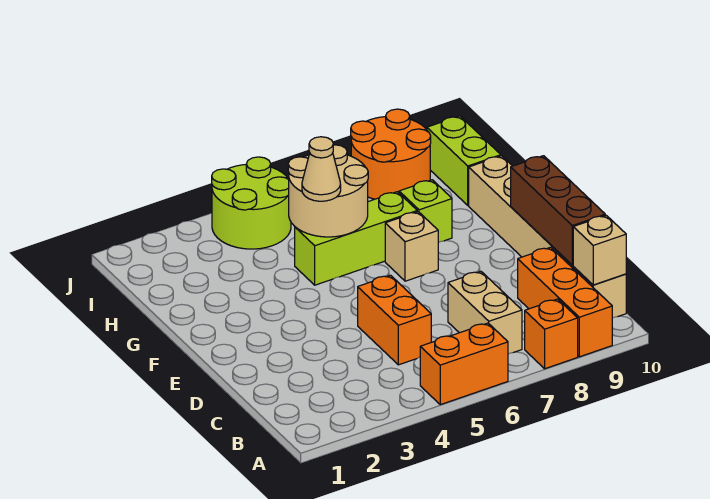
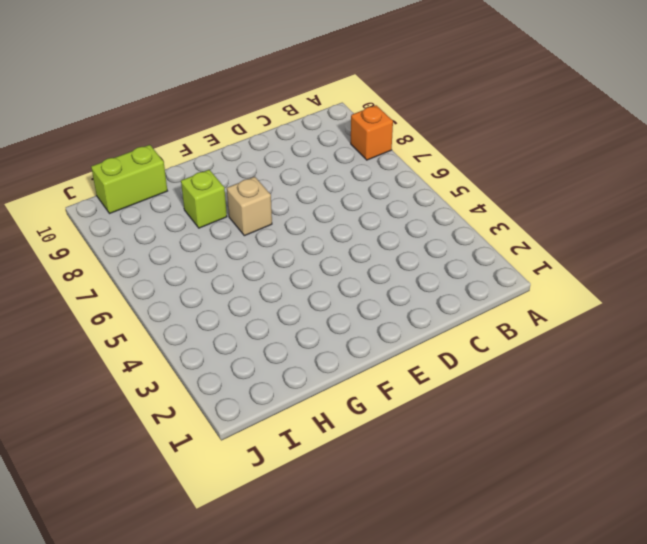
none -> orange 1x2 brick [420,323,508,405]
none -> orange 1x3 brick [518,247,612,357]
none -> tan 1x2 brick [448,271,522,354]

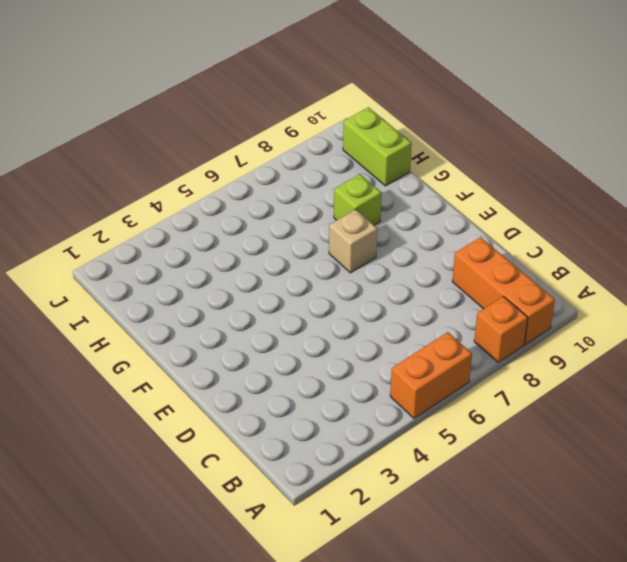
none -> tan 1x2 brick [448,271,522,354]
none -> tan 1x6 brick [469,156,626,318]
none -> orange 1x2 brick [358,275,431,365]

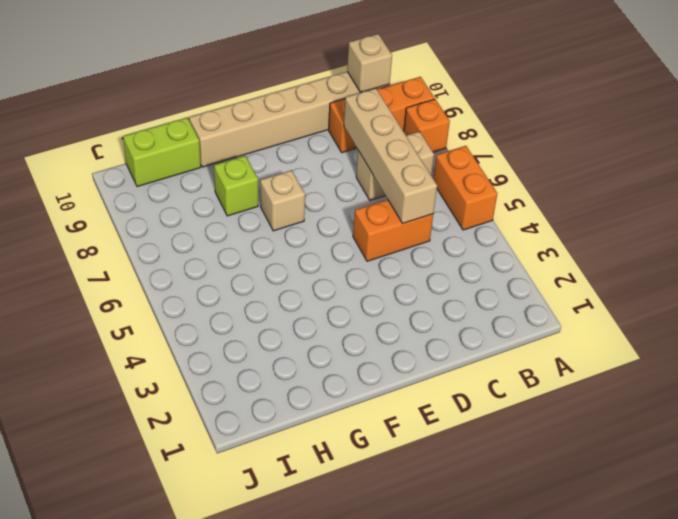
tan 1x4 brick [344,88,437,223] -> none
none -> lime 1x3 brick [295,192,417,285]
none -> lime 2x2 round brick [212,157,291,249]
none -> orange 2x2 round brick [351,109,431,199]

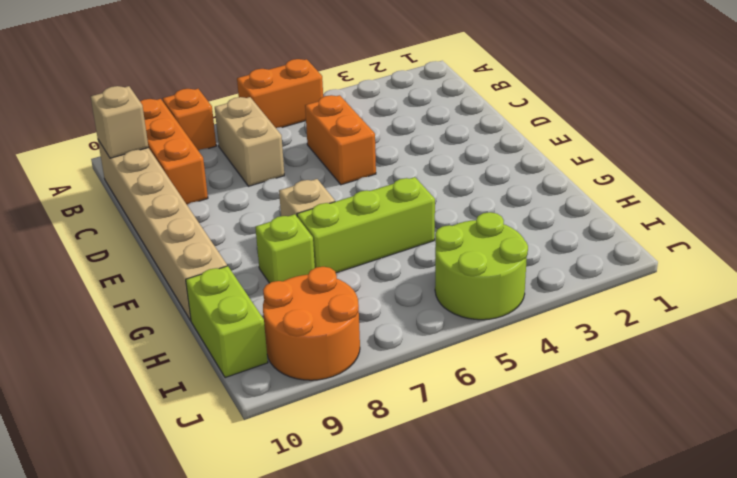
none -> brown 1x3 brick [511,156,605,265]
none -> tan 2x2 round brick [288,145,368,237]
none -> tan 1x1 cone [302,137,341,201]

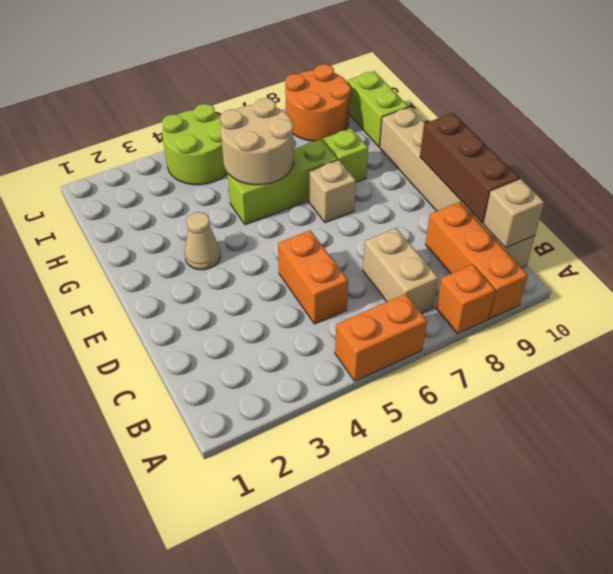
tan 1x1 cone [185,212,220,270] -> tan 1x1 cone moved to [302,137,341,201]

